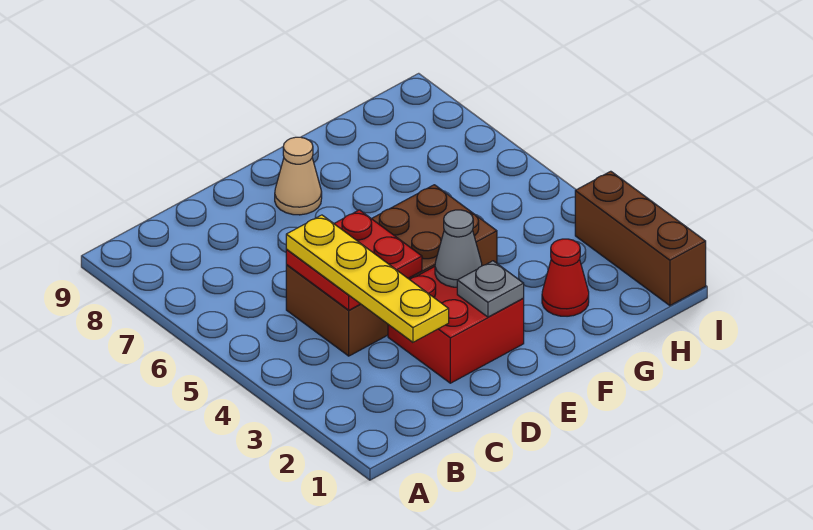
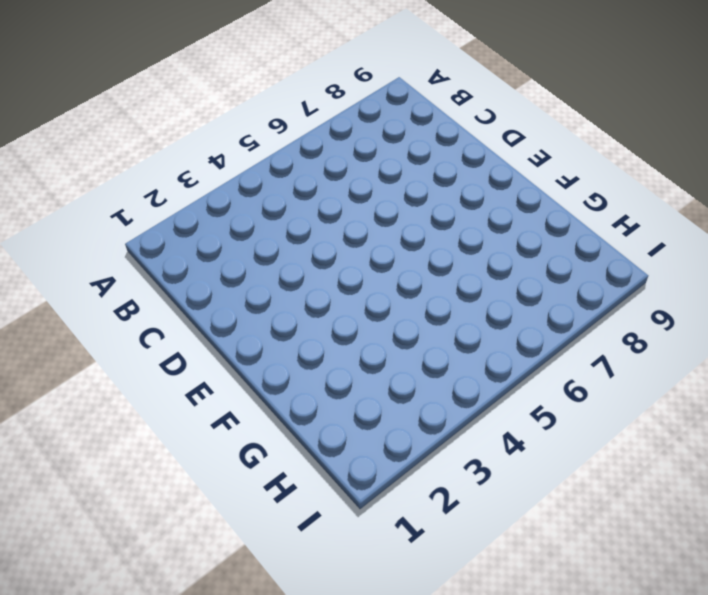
none -> brown 2x4 brick [286,185,497,356]
none -> red 2x2 brick [388,267,524,383]

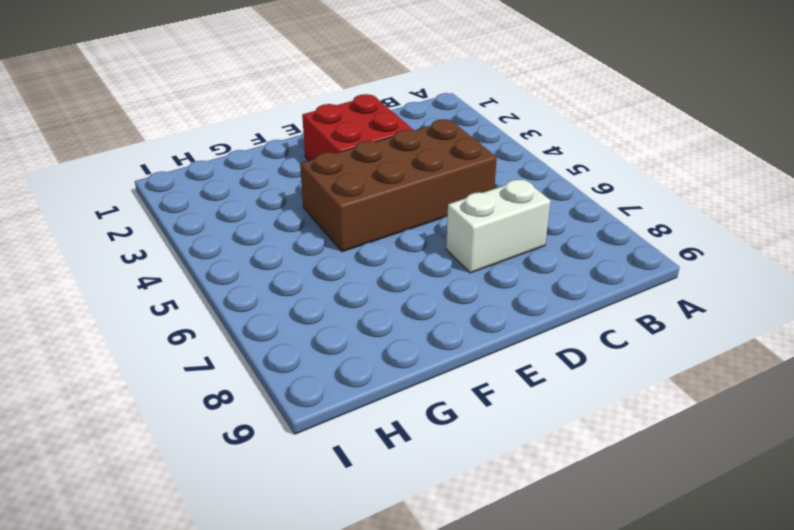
white 1x2 brick [446,179,551,273] -> none
none -> tan 1x1 cone [275,137,322,215]
none -> red 1x1 cone [542,239,589,316]

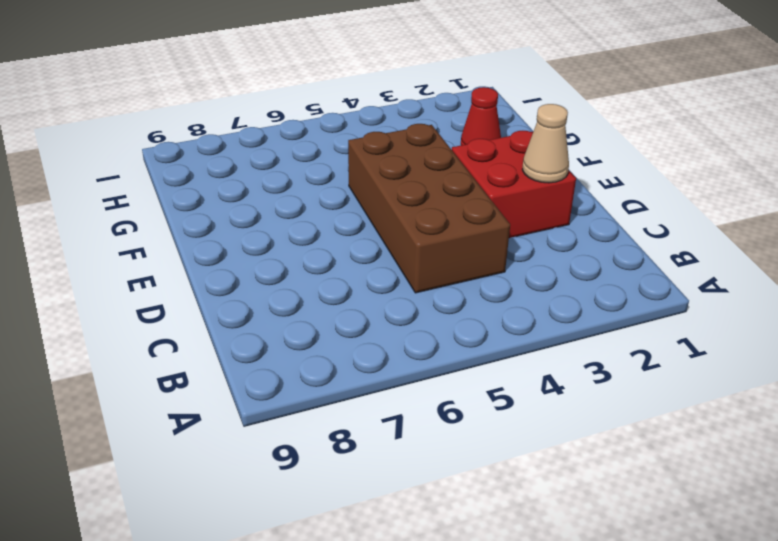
tan 1x1 cone [522,104,569,183] -> tan 1x1 cone moved to [275,137,322,215]
none -> brown 1x3 brick [575,171,706,306]
none -> red 2x2 plate [286,210,422,310]

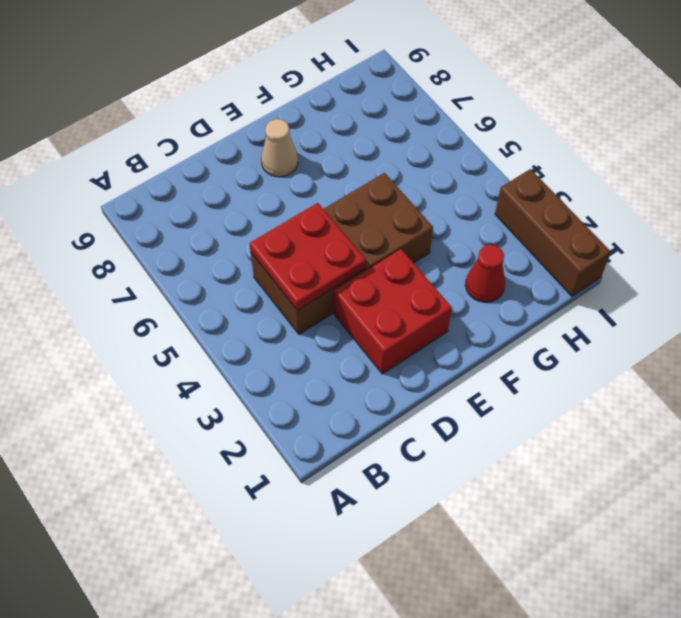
none -> grey 1x1 plate [457,261,524,317]
none -> grey 1x1 cone [435,210,482,287]

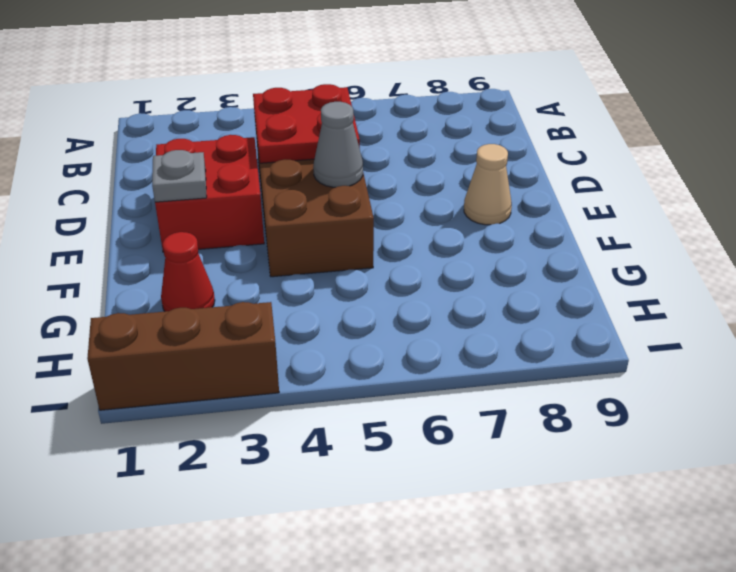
grey 1x1 cone [313,102,363,187] -> grey 1x1 cone moved to [435,210,482,287]
none -> yellow 1x4 plate [286,215,449,342]

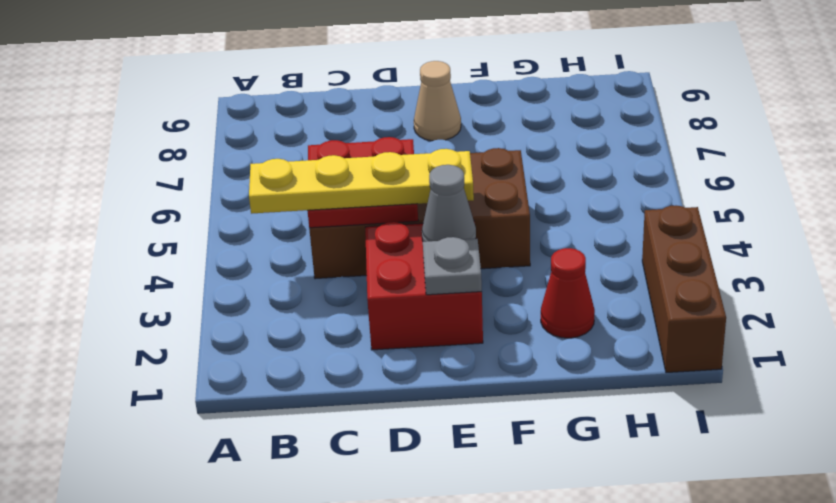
yellow 1x4 plate [249,149,474,214] -> yellow 1x4 plate turned to [286,215,449,342]

